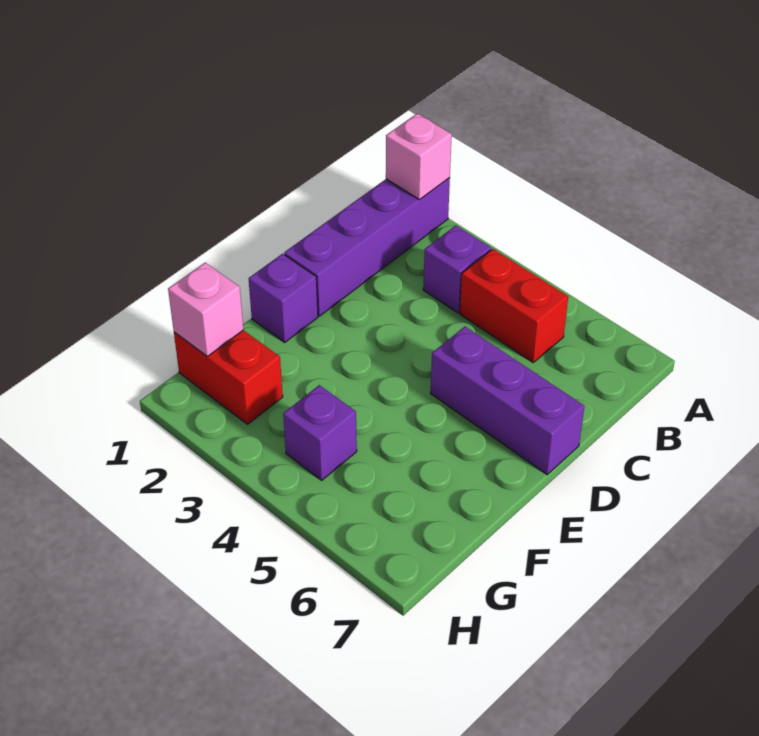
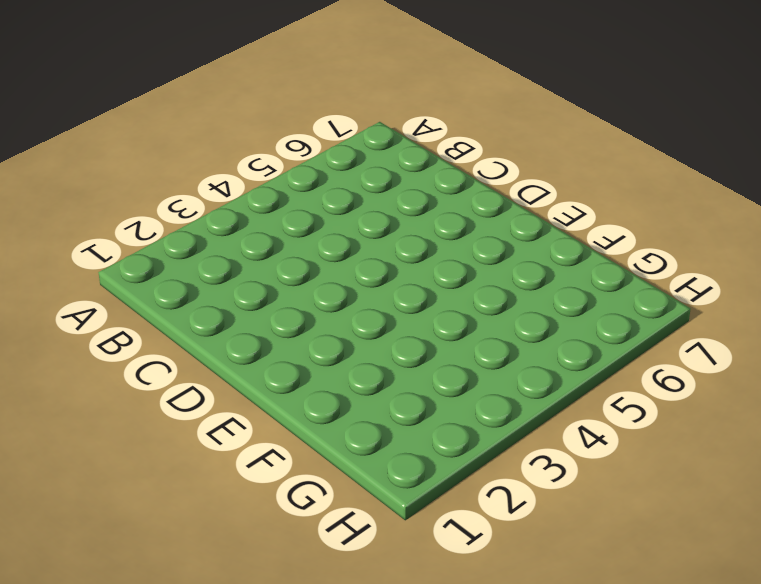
none -> purple 1x4 brick [284,178,450,316]
none -> purple 1x1 brick [423,225,491,313]

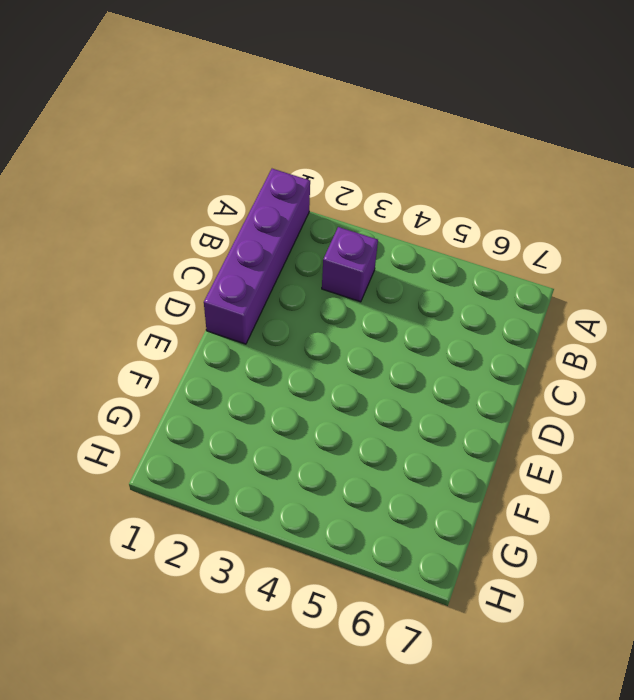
none -> red 1x2 brick [460,249,568,362]
none -> purple 1x3 brick [431,327,584,475]

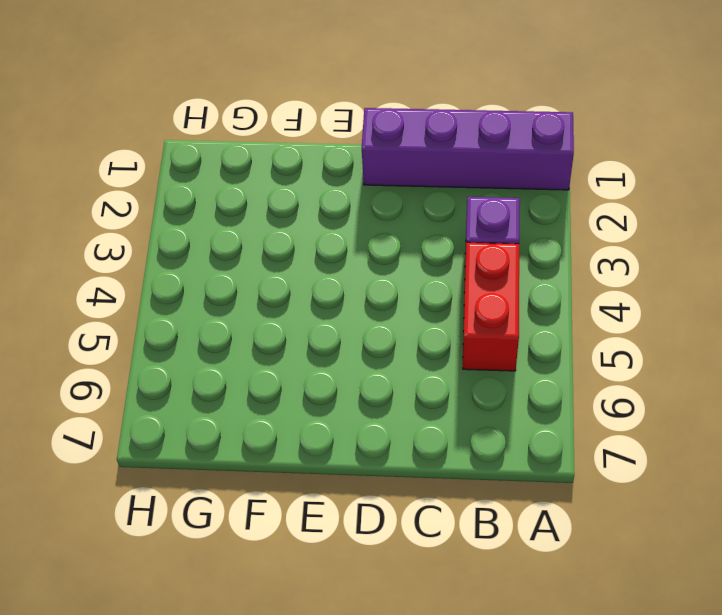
none -> purple 1x3 brick [431,327,584,475]
none -> purple 1x1 brick [248,254,318,342]

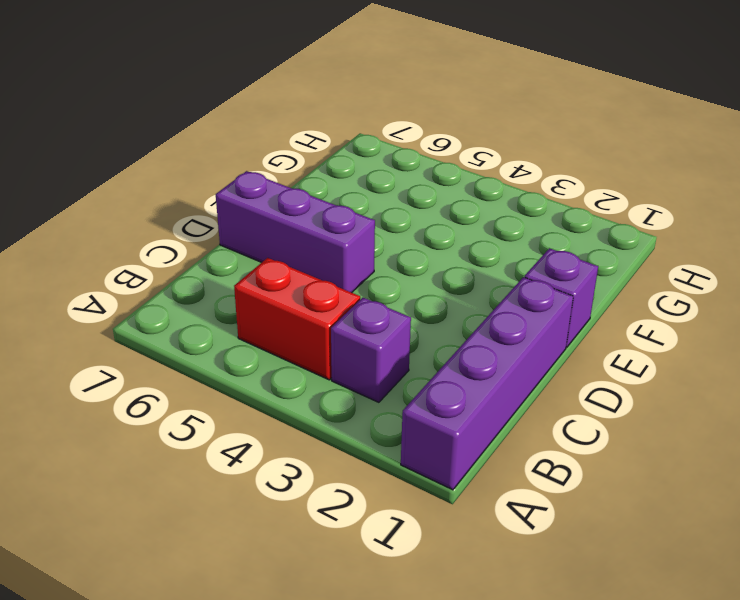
none -> red 1x2 brick [174,330,283,424]
none -> purple 1x1 brick [283,385,357,480]

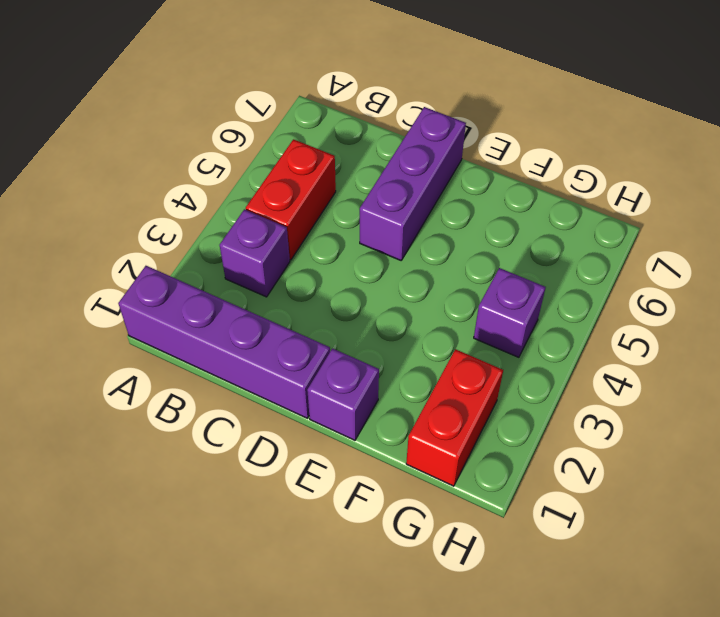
none -> pink 1x1 brick [386,113,452,199]
none -> pink 1x1 brick [168,263,244,356]

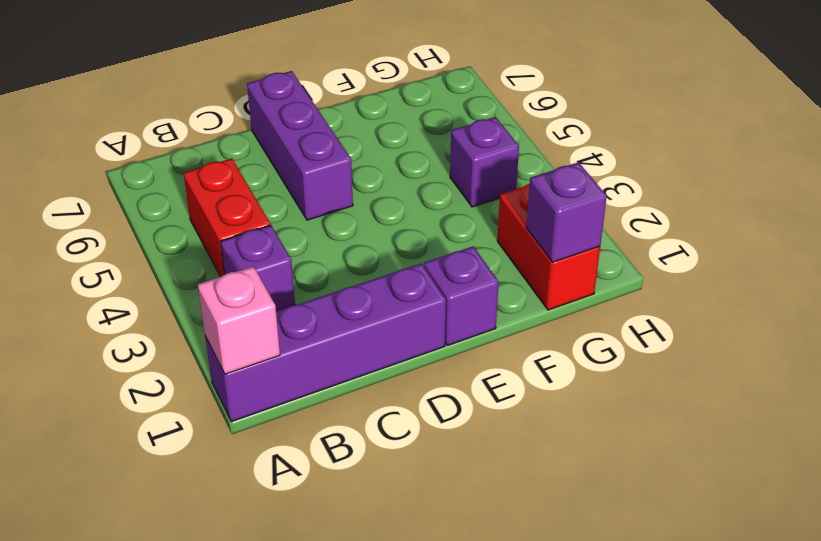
purple 1x1 brick [526,162,607,262] -> pink 1x1 brick [168,263,244,356]

